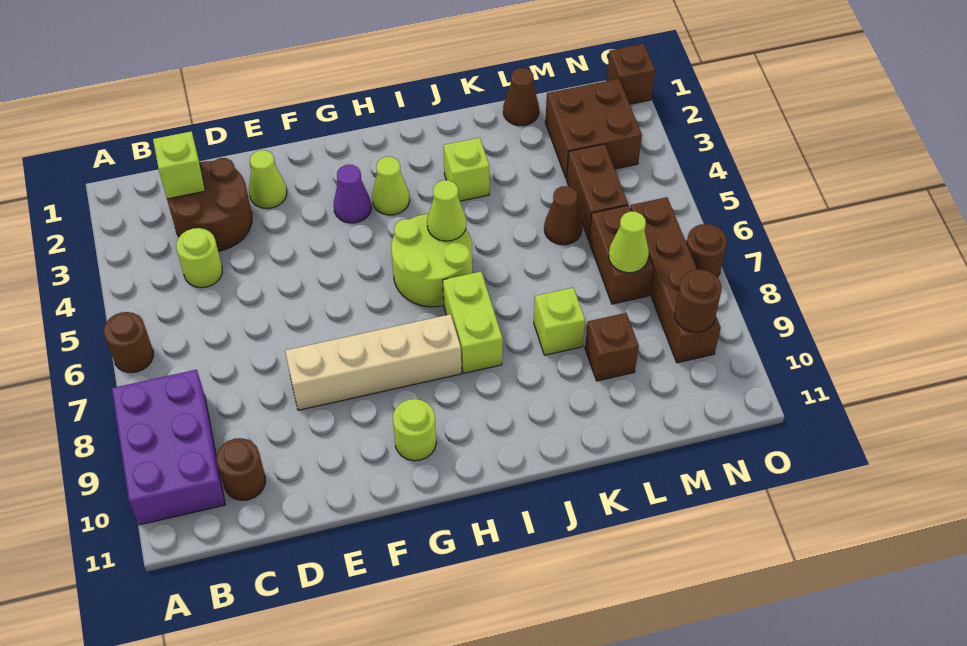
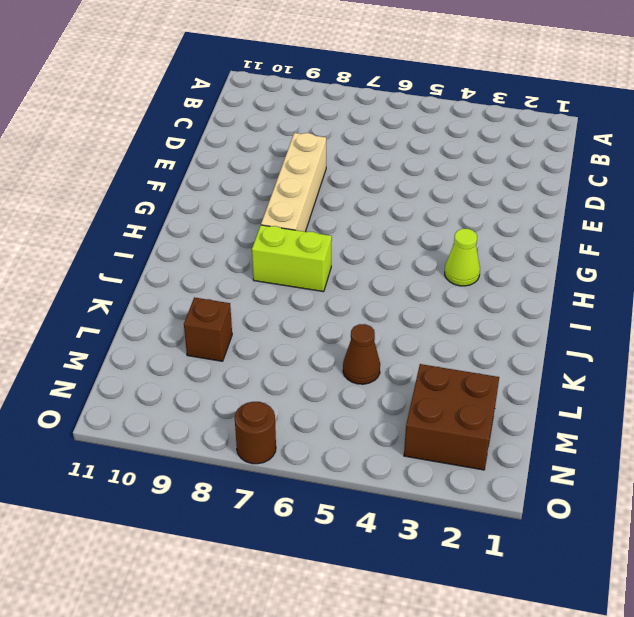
none -> brown 1x1 round brick [104,312,153,373]
none -> purple 2x3 brick [112,370,225,525]
none -> brown 2x2 round brick [167,158,252,251]

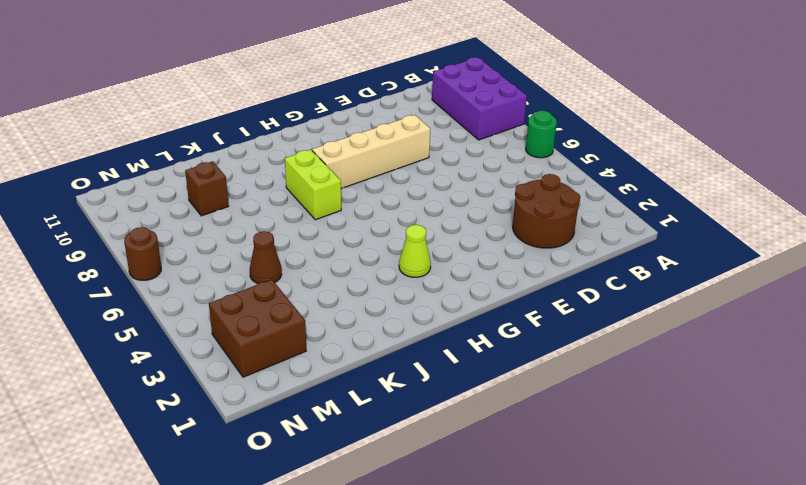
green 1x1 round brick [526,111,557,158] -> brown 1x1 round brick [104,312,153,373]
none -> lime 1x1 round brick [176,228,222,288]
none -> brown 1x1 round brick [216,438,266,500]
none -> lime 1x1 cone [249,150,287,208]

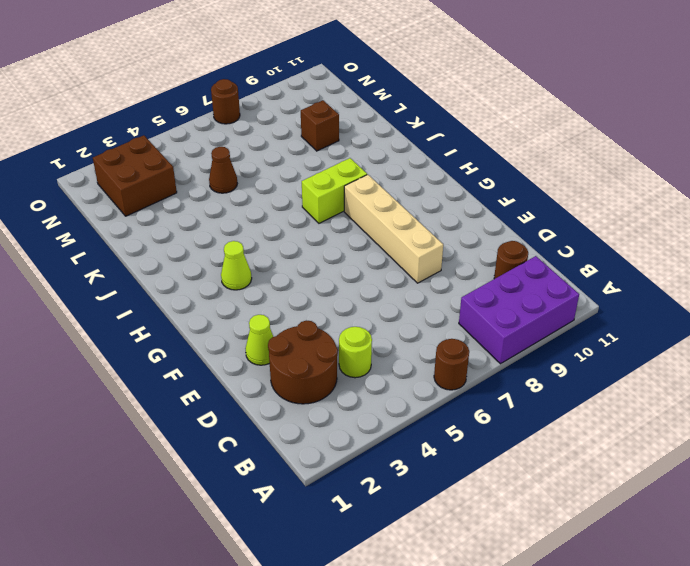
none -> purple 1x1 cone [334,165,371,223]
none -> lime 1x1 round brick [393,399,436,461]
none -> lime 2x2 round brick [391,214,472,307]

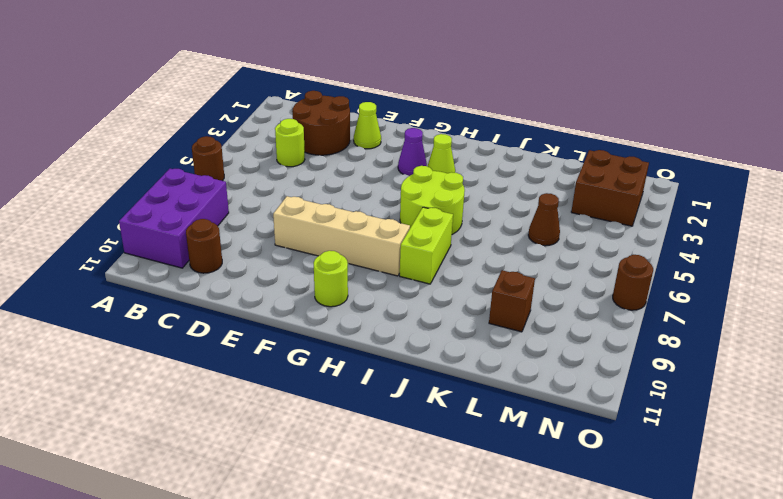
none -> lime 1x1 brick [443,138,489,201]
none -> lime 1x1 brick [534,288,585,355]
none -> brown 1x1 cone [503,68,539,126]

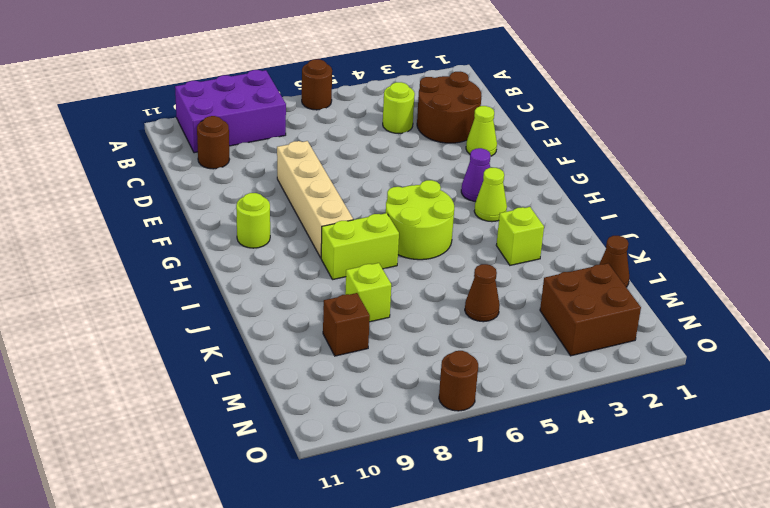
none -> brown 1x2 brick [567,144,628,240]
none -> brown 1x2 brick [589,205,653,304]
none -> brown 1x4 brick [630,197,721,363]

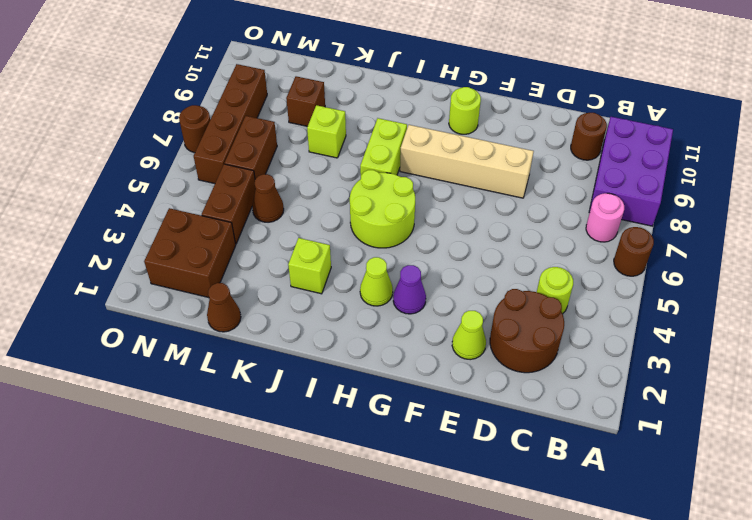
pink 1x1 round brick [586,193,624,242] -> none
none -> brown 1x1 brick [607,44,655,104]
none -> lime 1x1 brick [153,131,205,199]
none -> lime 1x1 cone [427,180,466,241]

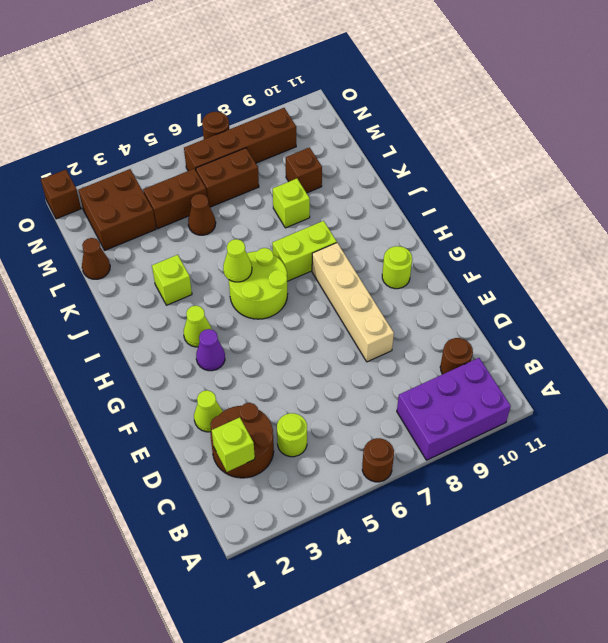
none -> lime 1x1 cone [609,212,649,273]
none -> brown 1x1 round brick [675,270,722,332]

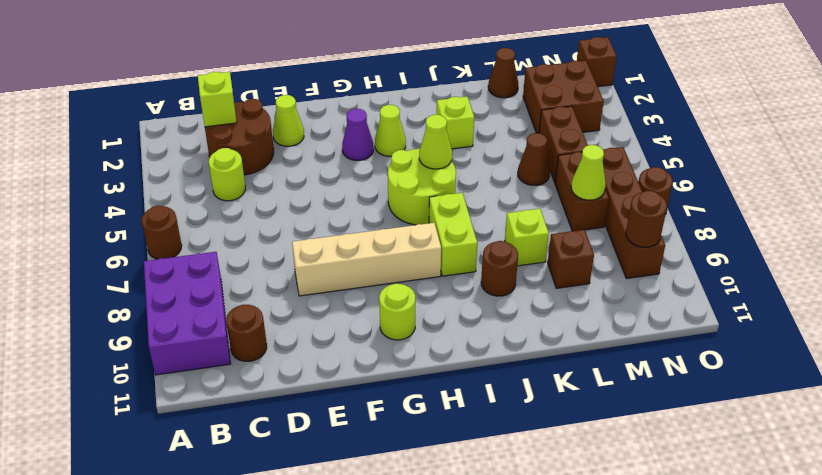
brown 1x1 round brick [481,241,518,296] -> none

